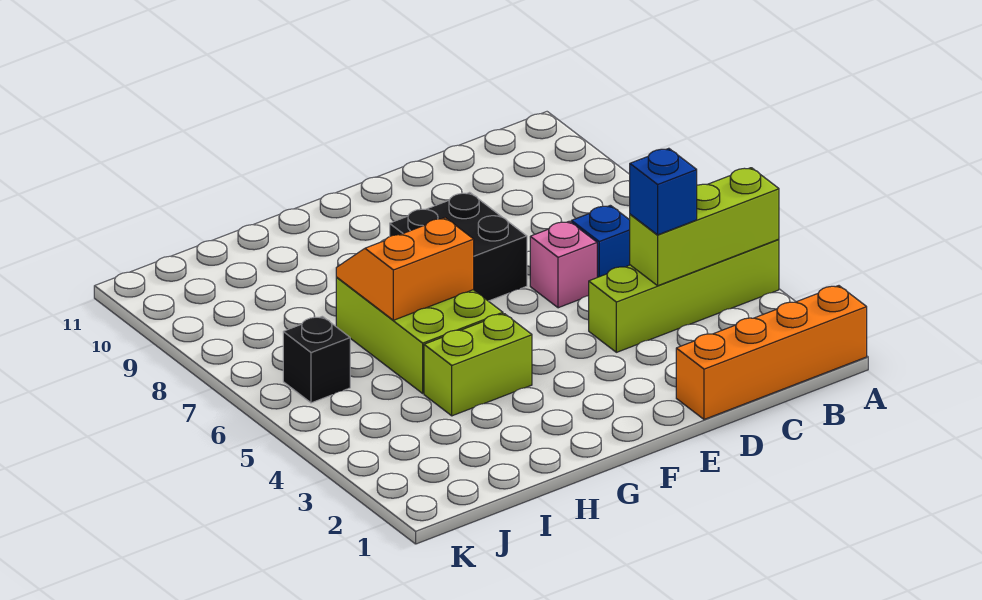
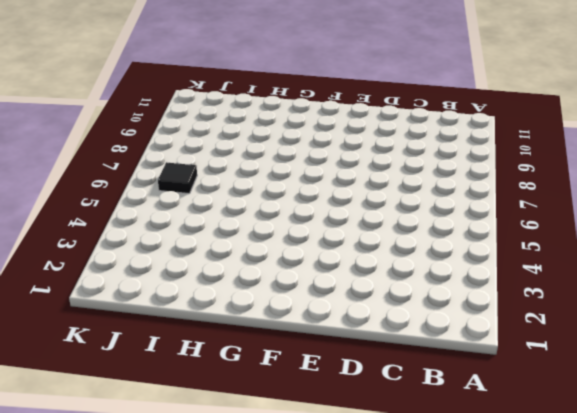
black 1x1 tile [158,162,197,194] -> black 1x1 brick [283,316,350,403]
none -> orange 1x4 brick [676,286,867,419]
none -> lime 1x4 brick [589,239,779,352]

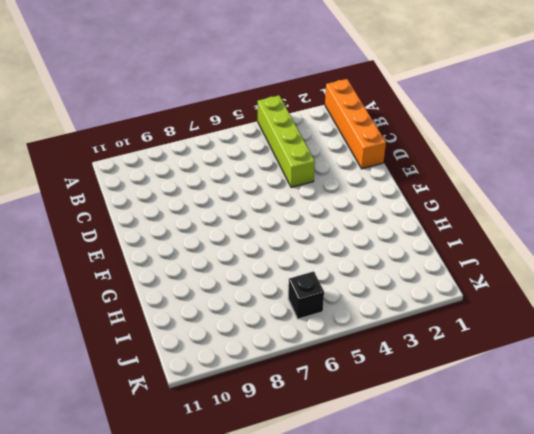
none -> blue 1x1 brick [571,205,630,277]
none -> pink 1x1 brick [530,221,597,308]

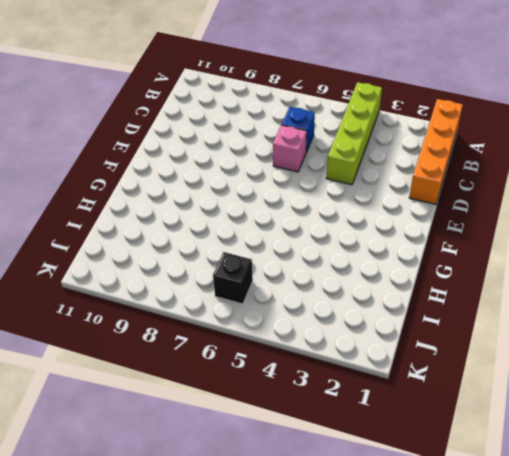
none -> black 2x2 brick [390,192,527,301]
none -> lime 1x2 brick [424,314,532,416]

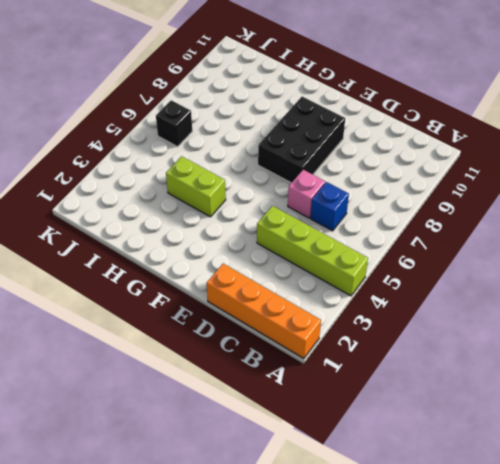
black 2x3 brick [258,97,345,183] -> black 2x2 brick [390,192,527,301]
none -> lime 2x3 brick [336,278,503,393]
none -> lime 1x3 brick [630,168,779,286]

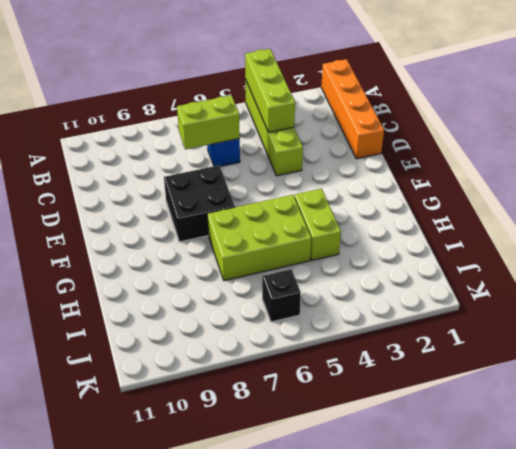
lime 1x2 brick [177,95,240,149] -> none
none -> pink 1x1 brick [530,221,597,308]
none -> orange 2x2 slope [336,218,474,320]

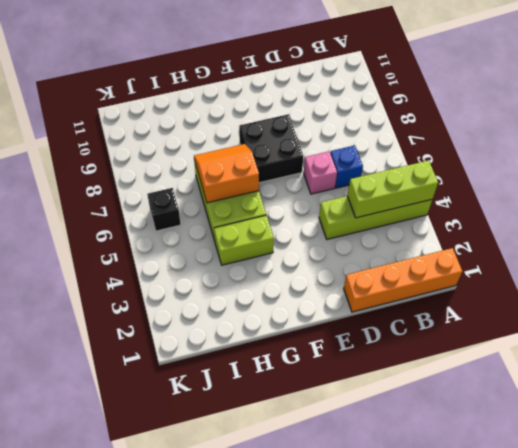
none -> blue 1x1 brick [630,148,697,235]

